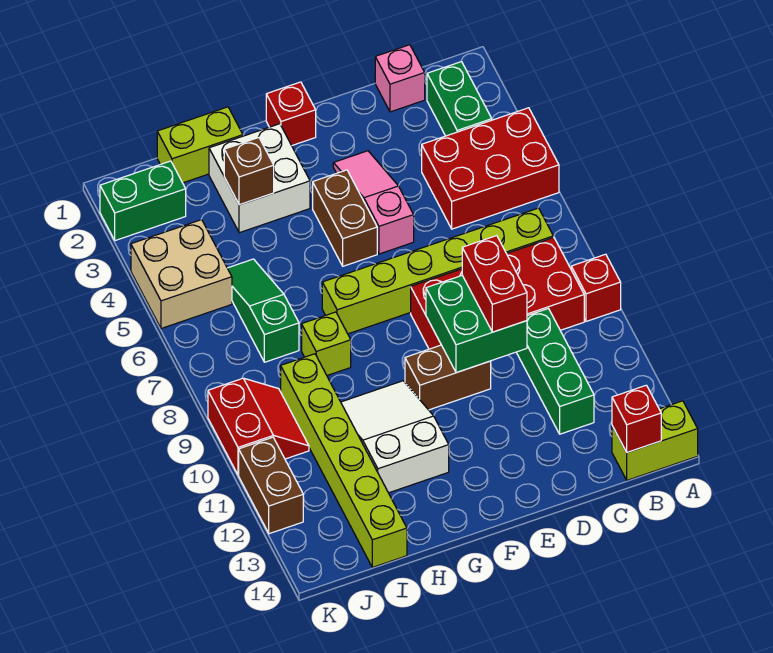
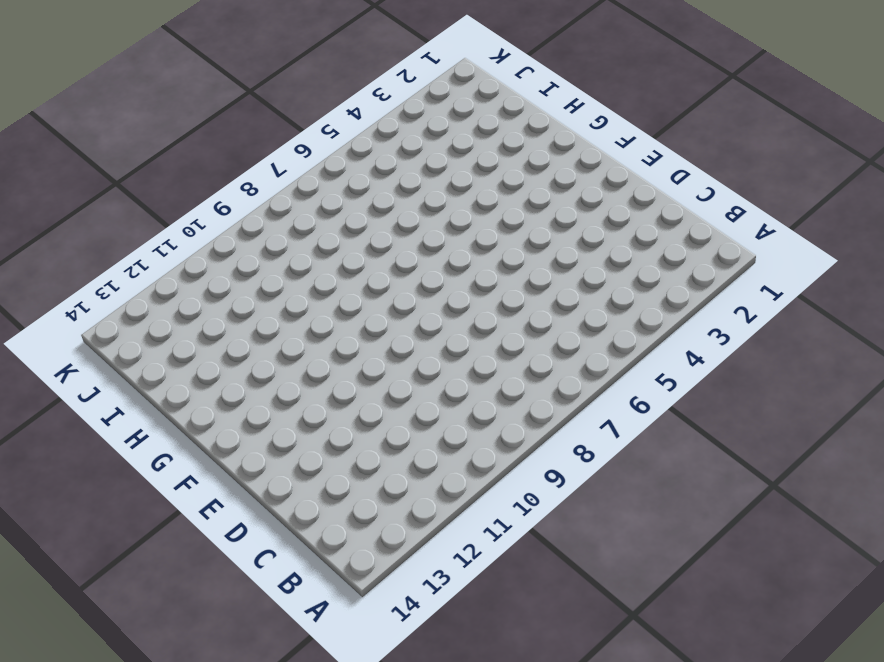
none -> red 2x3 brick [422,108,559,229]
none -> red 1x1 brick [571,254,621,321]
none -> lime 1x2 brick [612,401,698,480]

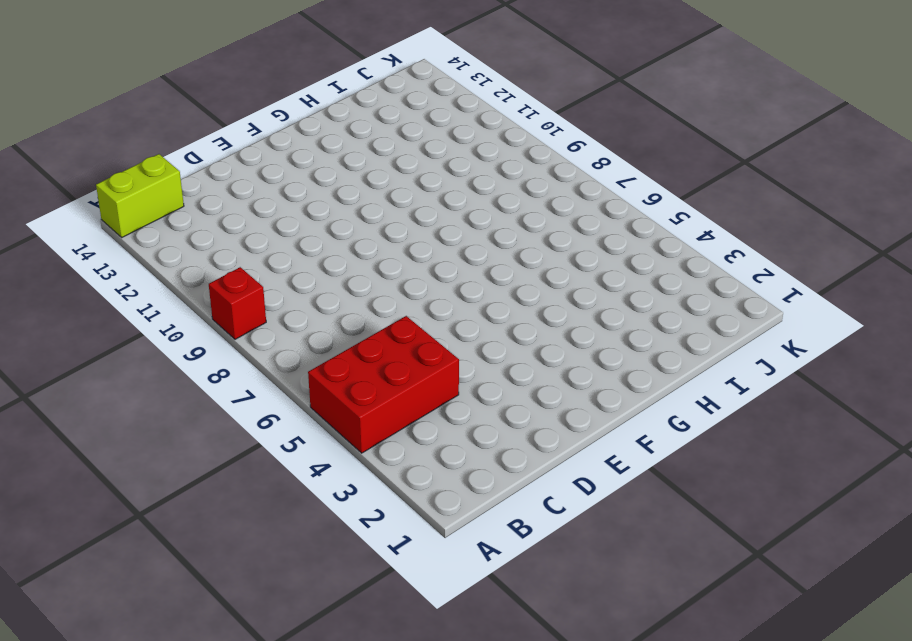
none -> green 1x2 brick [427,62,492,136]
none -> lime 1x6 brick [322,208,553,334]
none -> red 2x4 brick [411,237,584,349]

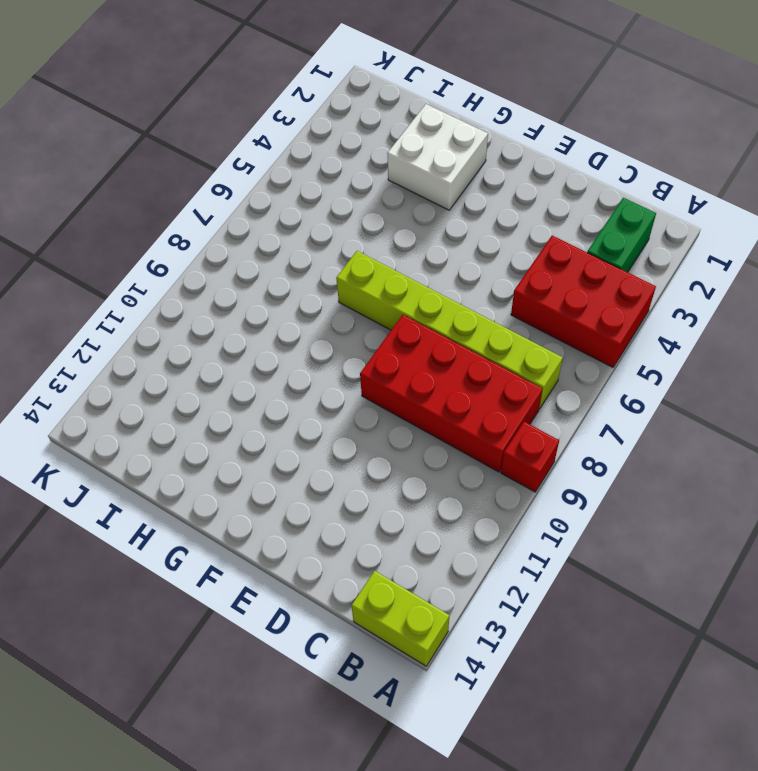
none -> pink 1x1 brick [375,45,425,112]
none -> green 1x3 brick [516,309,594,434]
none -> pink 1x3 slope [333,151,414,254]

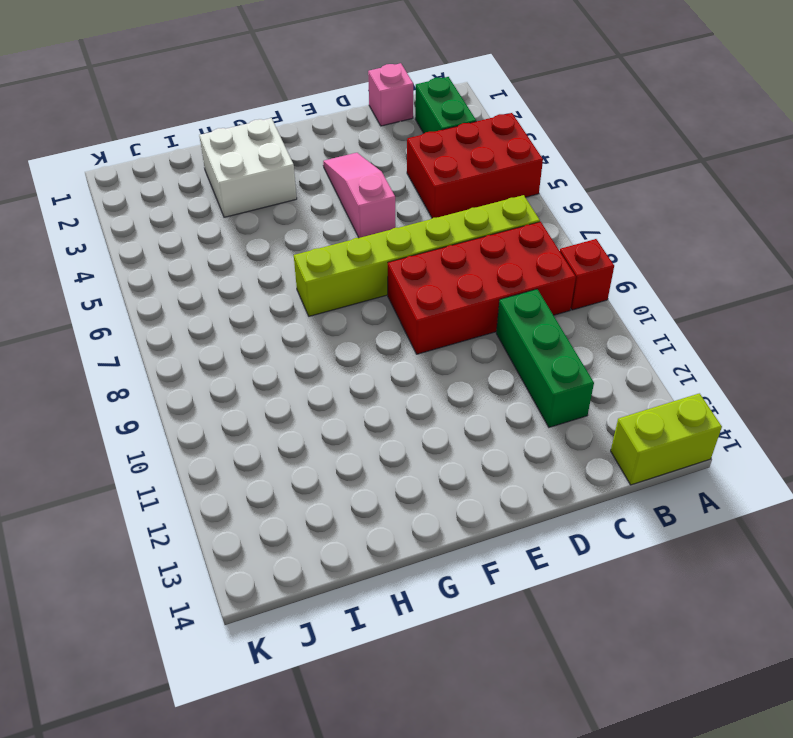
none -> brown 1x2 brick [405,345,491,410]
none -> red 1x1 brick [266,82,316,146]
none -> brown 1x2 brick [313,170,377,266]

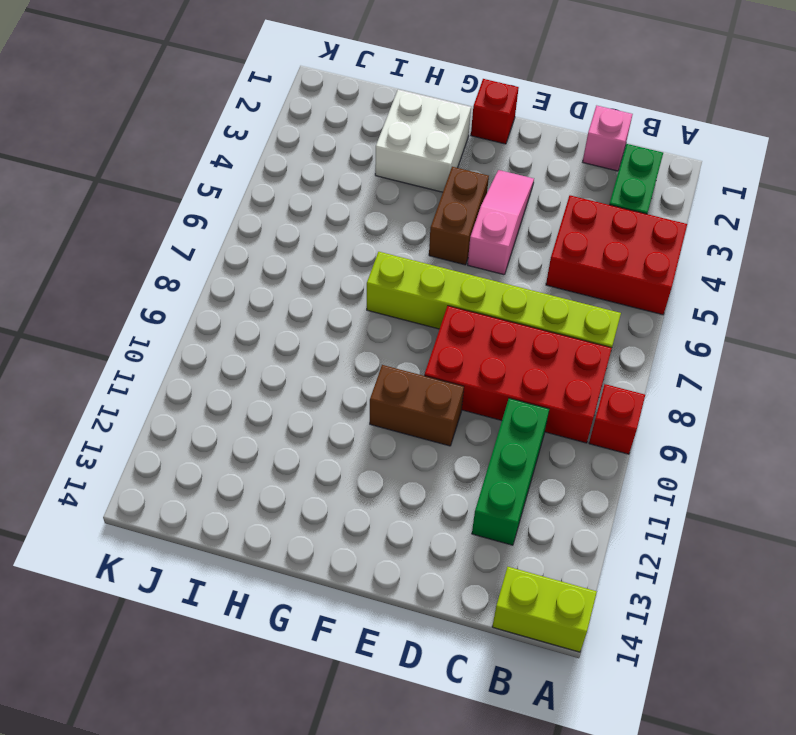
none -> white 2x3 slope [341,381,449,493]
none -> lime 1x2 brick [157,107,243,183]
none -> lime 1x1 brick [302,312,351,375]

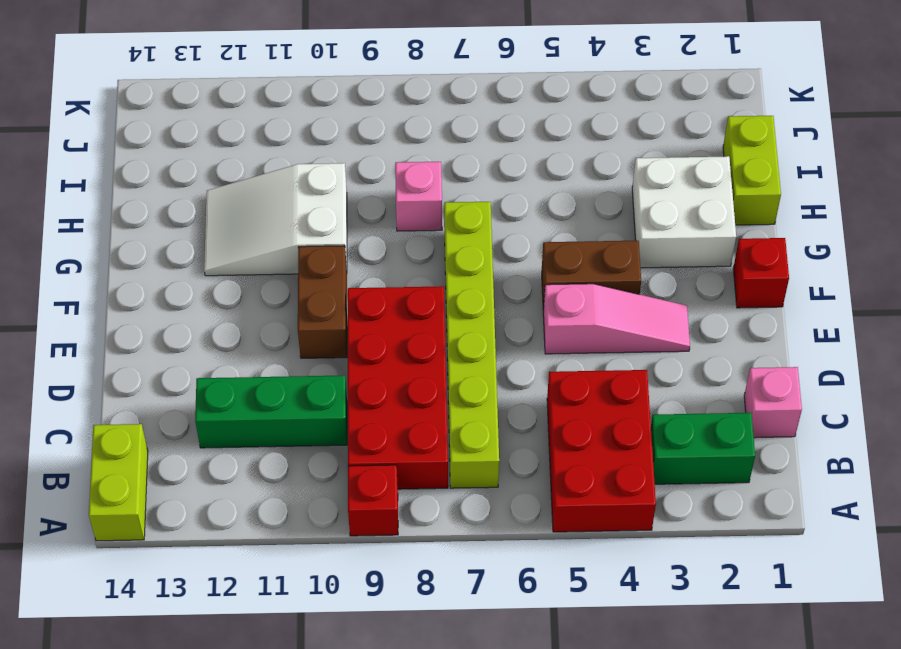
white 2x3 slope [204,163,347,276] -> white 2x3 slope turned to [341,381,449,493]
pink 1x1 brick [395,162,442,231] -> lime 1x1 brick [302,312,351,375]
none -> green 1x3 slope [228,259,299,362]
none -> lime 1x6 brick [281,354,407,567]
none -> green 1x2 brick [100,161,186,241]

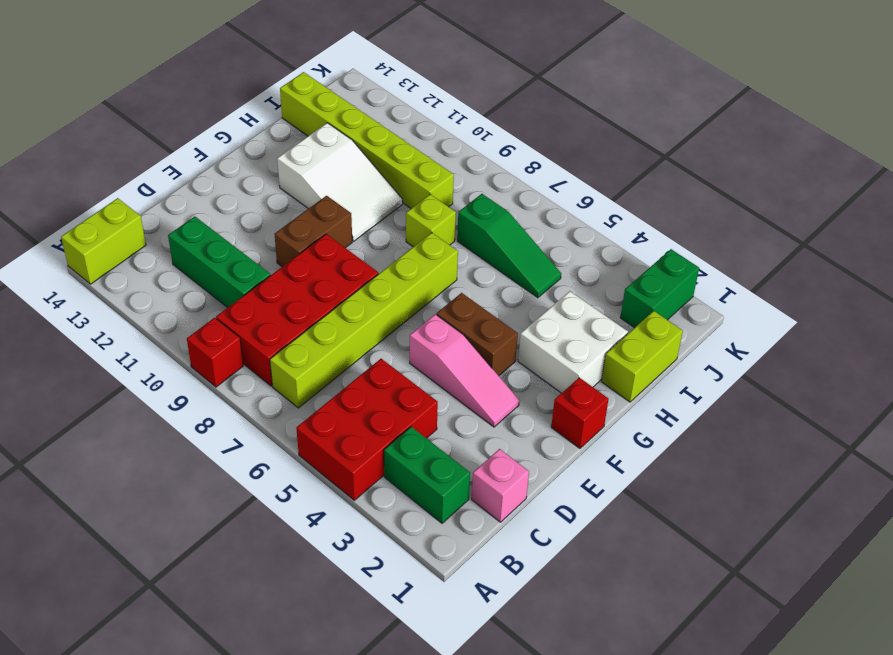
none -> tan 2x2 brick [131,220,232,329]
none -> red 2x2 slope [208,378,309,475]
none -> brown 1x2 brick [239,437,303,534]

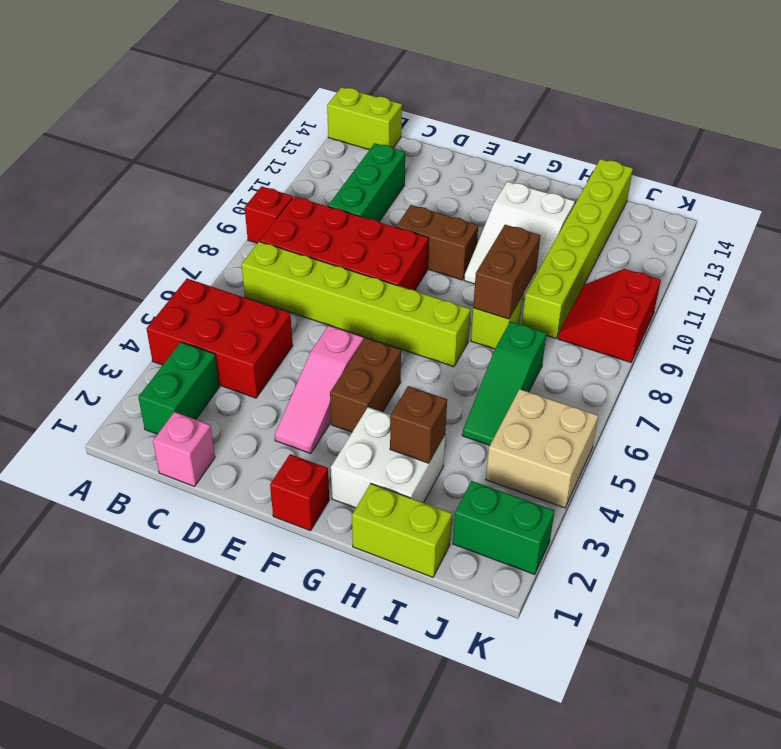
brown 1x2 brick [473,225,540,319] -> brown 1x2 brick moved to [239,437,303,534]
none -> red 1x1 brick [612,385,661,452]
none -> green 2x2 brick [426,275,527,373]
none -> red 1x2 brick [462,236,527,332]

